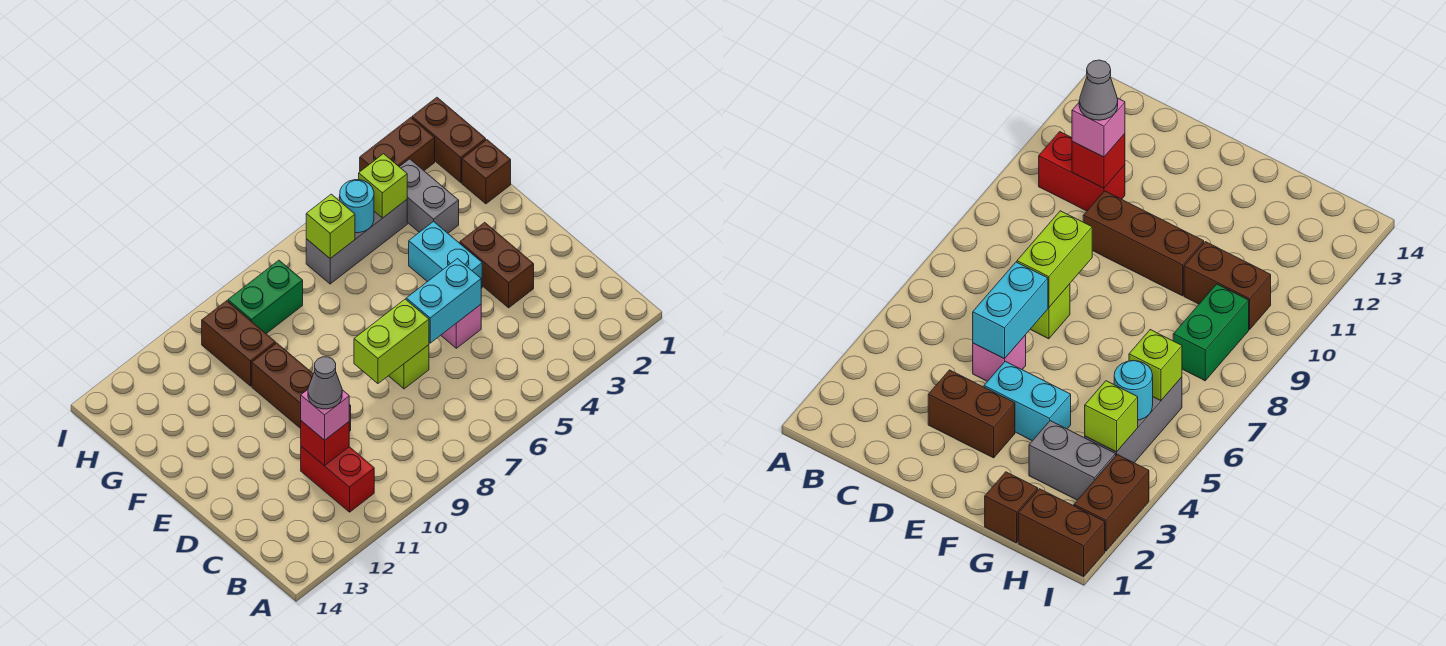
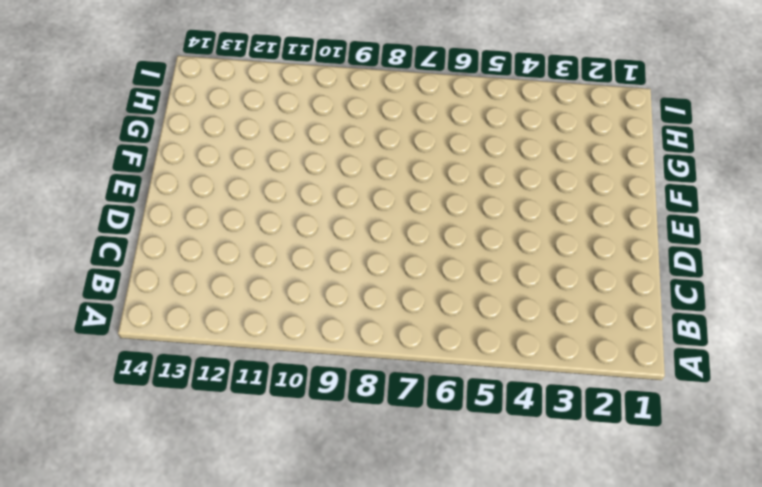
none -> red 1x2 brick [301,446,374,512]
none -> brown 1x2 brick [460,222,534,308]
none -> pink 1x1 brick [441,305,481,348]

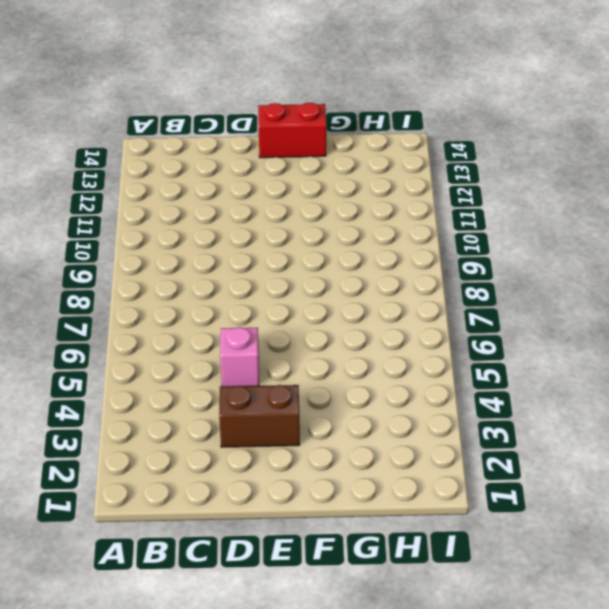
red 1x2 brick [258,103,326,158] -> red 1x2 brick moved to [301,446,374,512]
none -> lime 1x1 brick [389,345,429,389]
none -> brown 1x3 brick [252,343,351,431]
none -> cyan 1x2 brick [409,221,482,289]

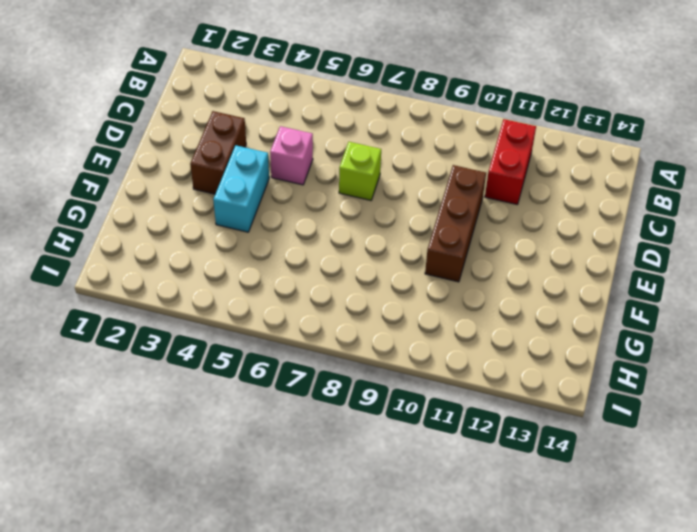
none -> brown 1x1 brick [462,140,511,204]
none -> grey 1x2 brick [400,159,459,233]
none -> brown 1x2 brick [202,301,276,386]

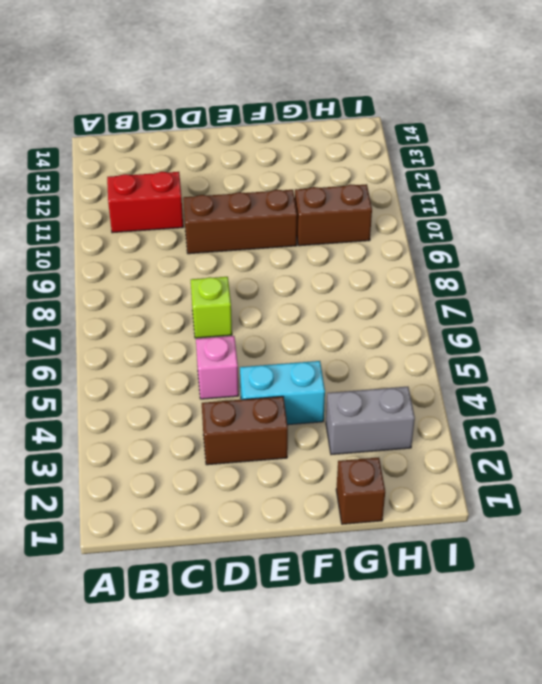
none -> brown 1x2 brick [412,97,486,183]
none -> grey 1x3 brick [306,200,407,284]
none -> green 1x2 brick [228,260,303,334]

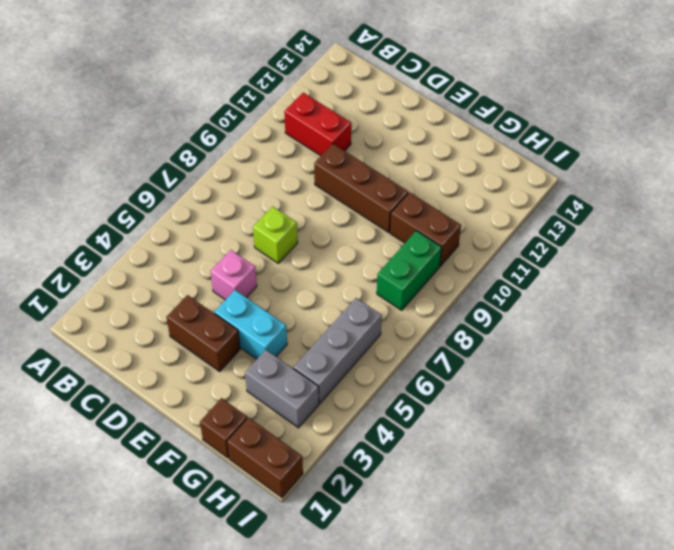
none -> brown 1x2 brick [360,118,435,171]
none -> red 1x1 brick [301,421,349,466]
none -> cyan 1x2 brick [406,259,481,343]

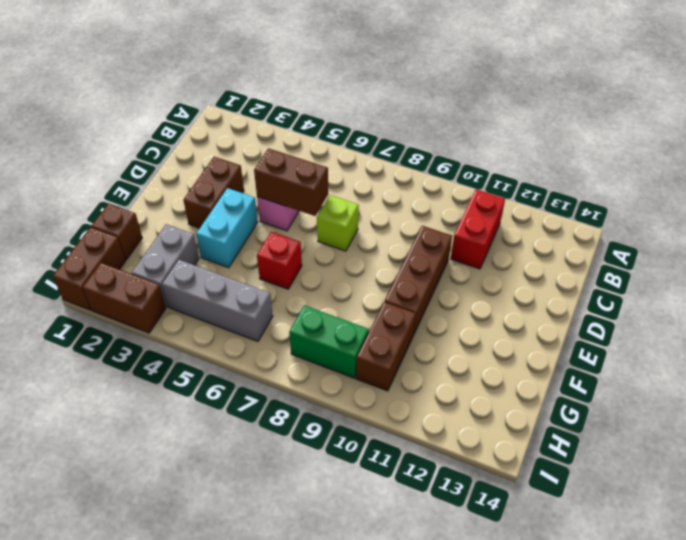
brown 1x2 brick [254,148,328,216] -> cyan 1x2 brick [406,259,481,343]
red 1x1 brick [257,232,302,289] -> red 1x1 brick moved to [301,421,349,466]
none -> lime 1x2 brick [354,299,429,383]
none -> lime 1x1 brick [359,154,407,218]
none -> cyan 1x1 round brick [340,180,374,233]

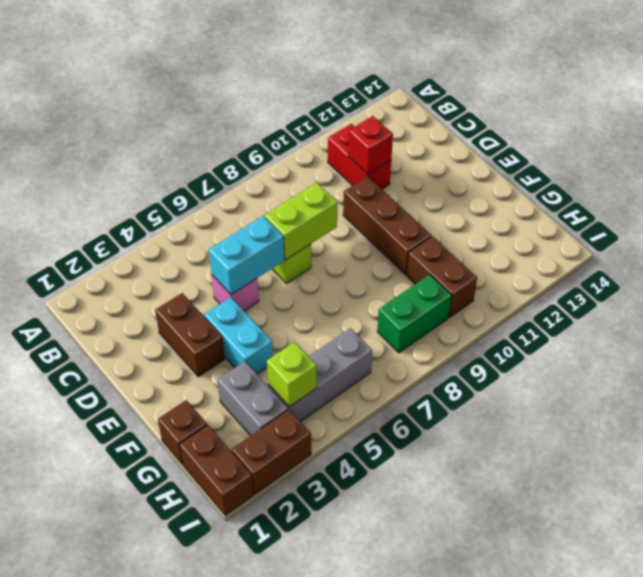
none -> cyan 1x1 round brick [340,180,374,233]
none -> lime 1x1 brick [306,194,355,258]
none -> pink 1x1 brick [301,390,349,440]

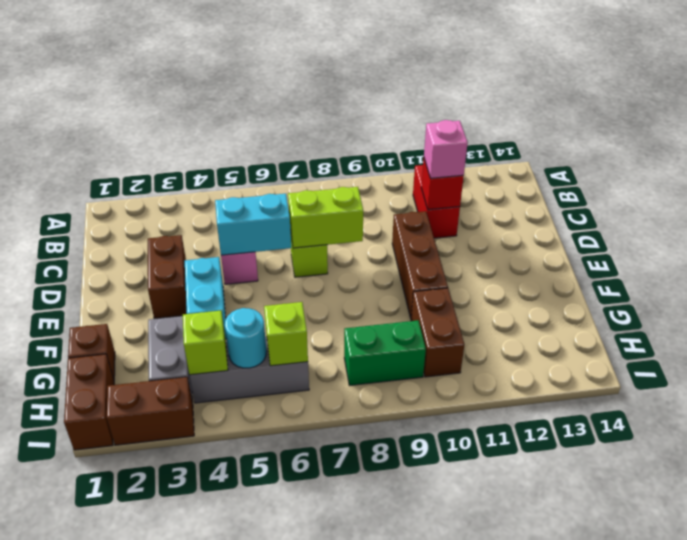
none -> grey 1x1 cone [308,357,342,409]

